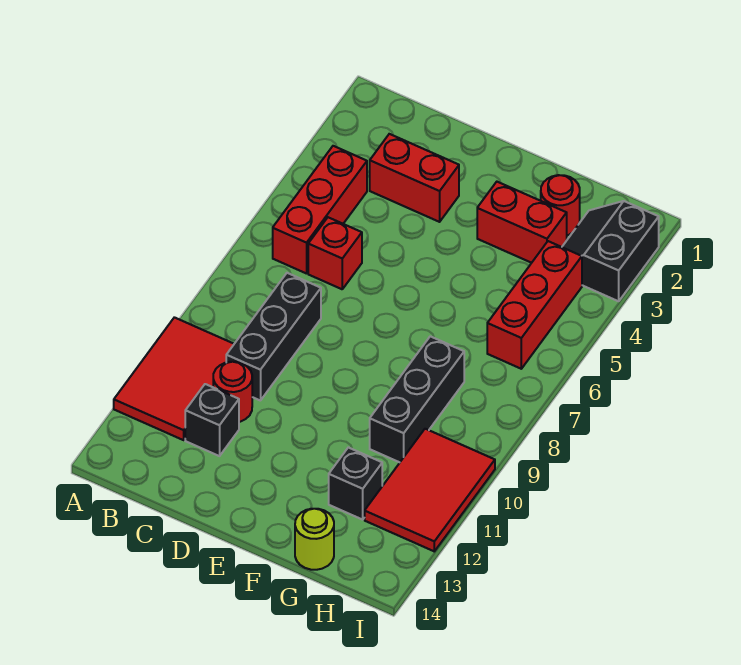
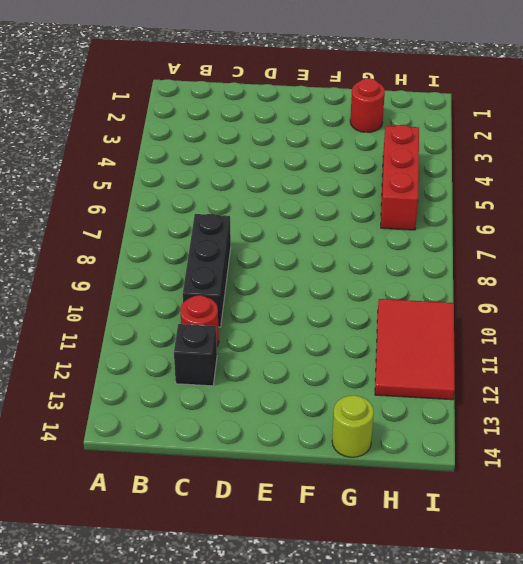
none -> red 2x3 tile [114,317,234,440]
none -> red 1x3 brick [273,146,367,274]
none -> red 1x2 brick [370,134,459,222]

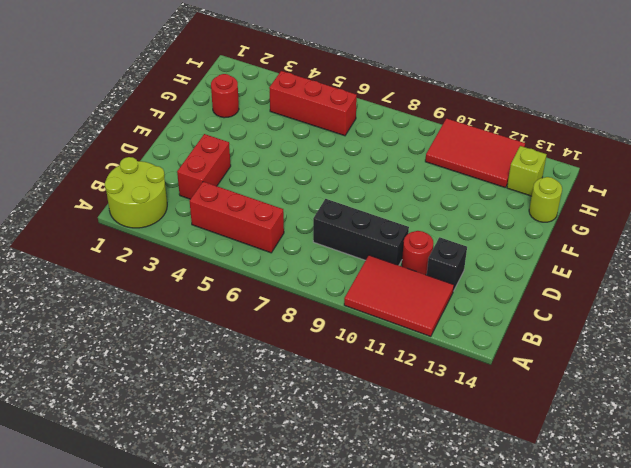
lime 2x2 round brick [105,157,167,228] -> none
lime 1x1 brick [507,146,547,196] -> none
none -> red 1x1 brick [308,217,362,289]
none -> red 1x2 brick [477,182,567,263]
none -> black 1x3 brick [370,336,464,462]

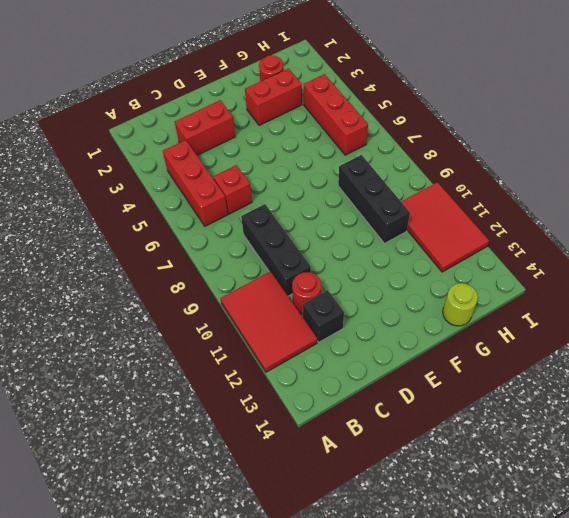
none -> black 1x1 brick [329,447,382,520]
none -> black 2x2 slope [562,201,659,301]

